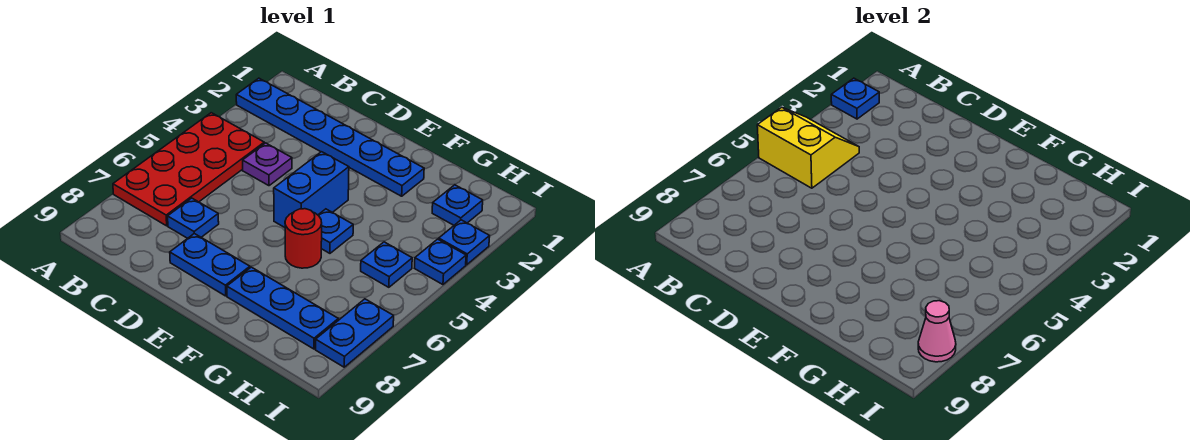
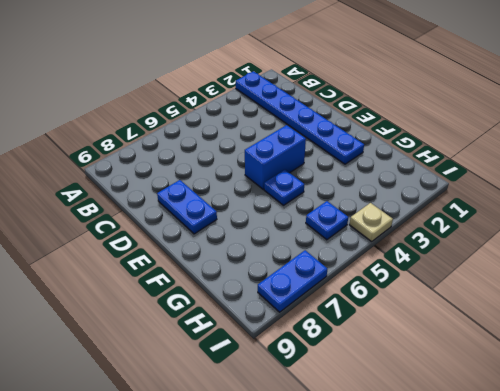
tan 1x1 plate [349,203,393,242] -> blue 1x1 plate [415,239,466,285]
none -> red 2x4 plate [113,113,264,226]
none -> purple 1x1 plate [243,143,292,186]
none -> blue 1x1 plate [168,198,219,238]

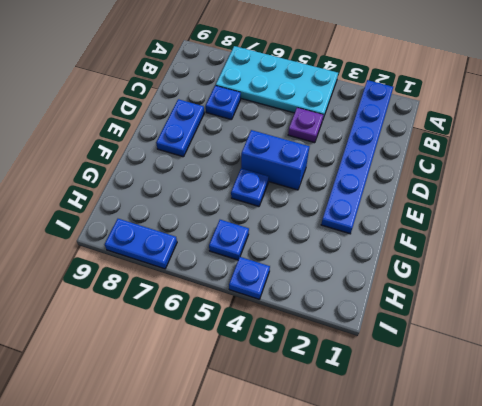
cyan 2x4 plate [216,46,338,118] -> red 2x4 plate [113,113,264,226]
none -> red 1x1 round brick [285,209,322,268]
none -> blue 1x3 plate [227,267,338,349]
none -> blue 1x1 plate [432,185,483,225]

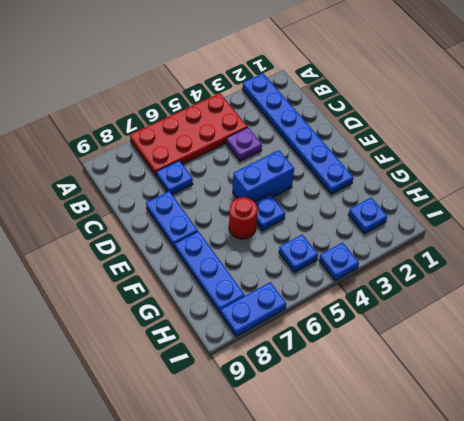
none -> blue 1x1 plate [439,220,490,265]
none -> blue 1x1 plate [831,78,879,119]
none -> yellow 2x2 slope [757,107,859,188]

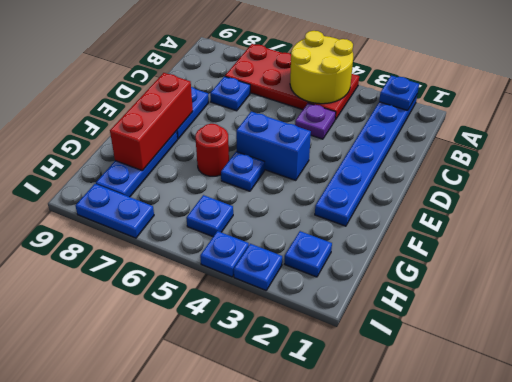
yellow 2x2 round brick [290,31,353,104] -> yellow 2x2 slope [757,107,859,188]
red 1x3 brick [110,73,193,171] -> none
none -> pink 1x1 cone [918,301,956,362]

